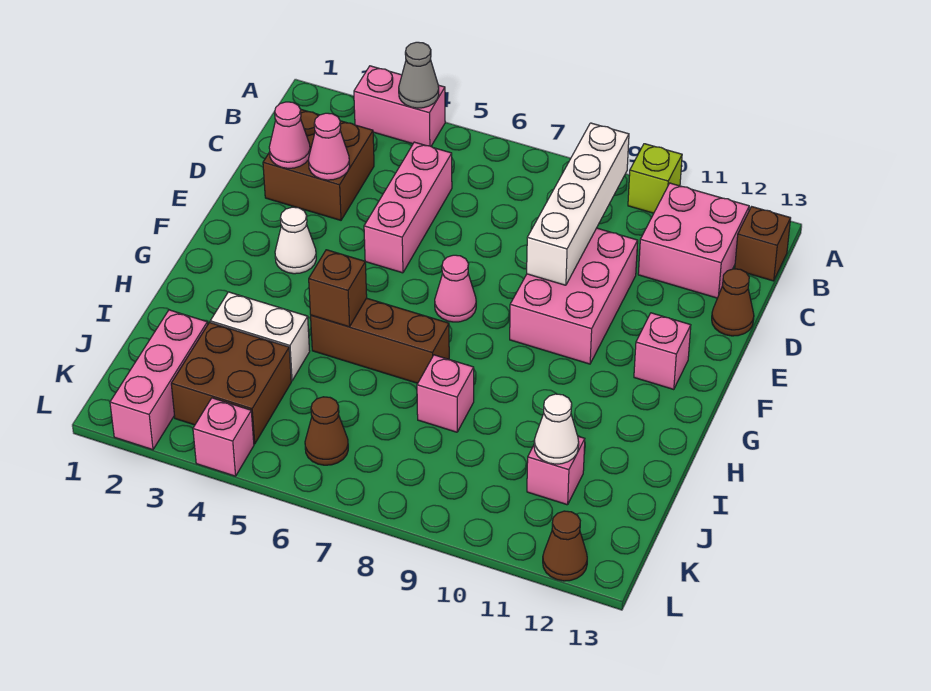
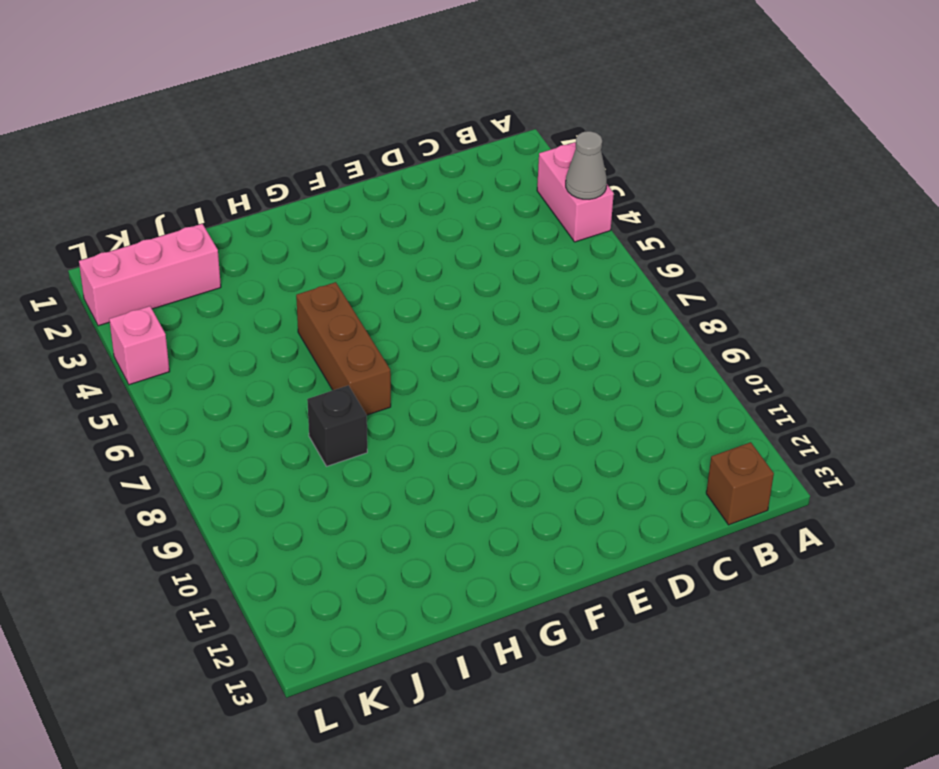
black 1x1 brick [307,385,367,466] -> pink 1x1 brick [417,355,474,432]
none -> lime 1x1 brick [628,144,682,213]
none -> pink 2x2 brick [638,183,749,298]
none -> brown 2x2 brick [263,110,374,220]

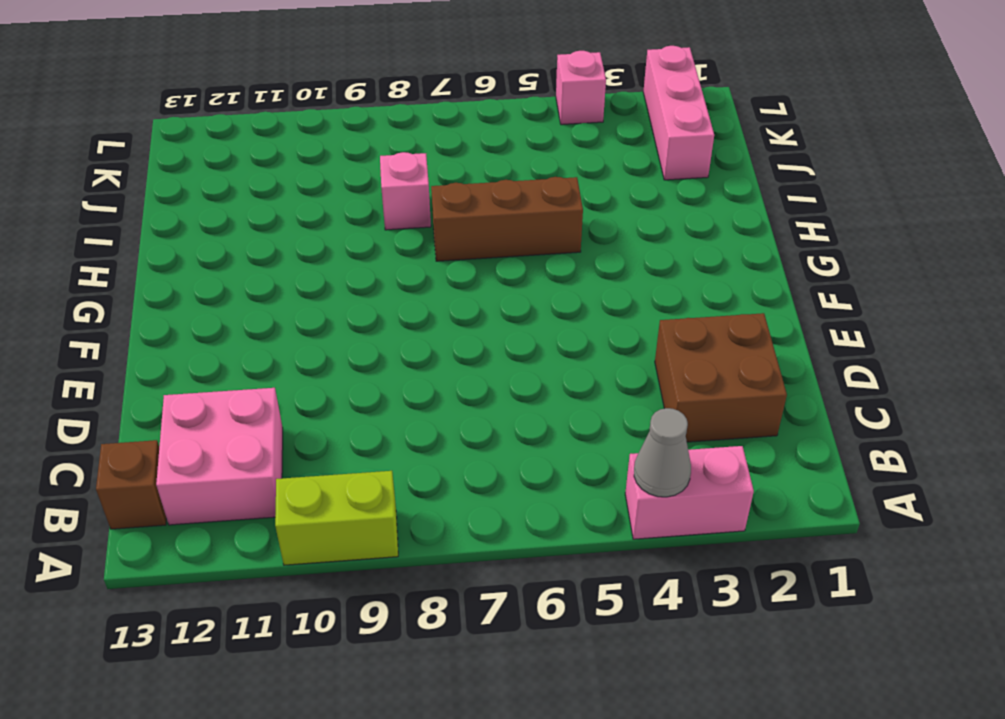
lime 1x2 brick [275,471,398,565] -> lime 1x1 brick [628,144,682,213]
none -> pink 1x3 brick [364,142,452,273]
none -> pink 2x3 brick [510,228,638,364]
none -> brown 1x1 cone [712,269,754,336]

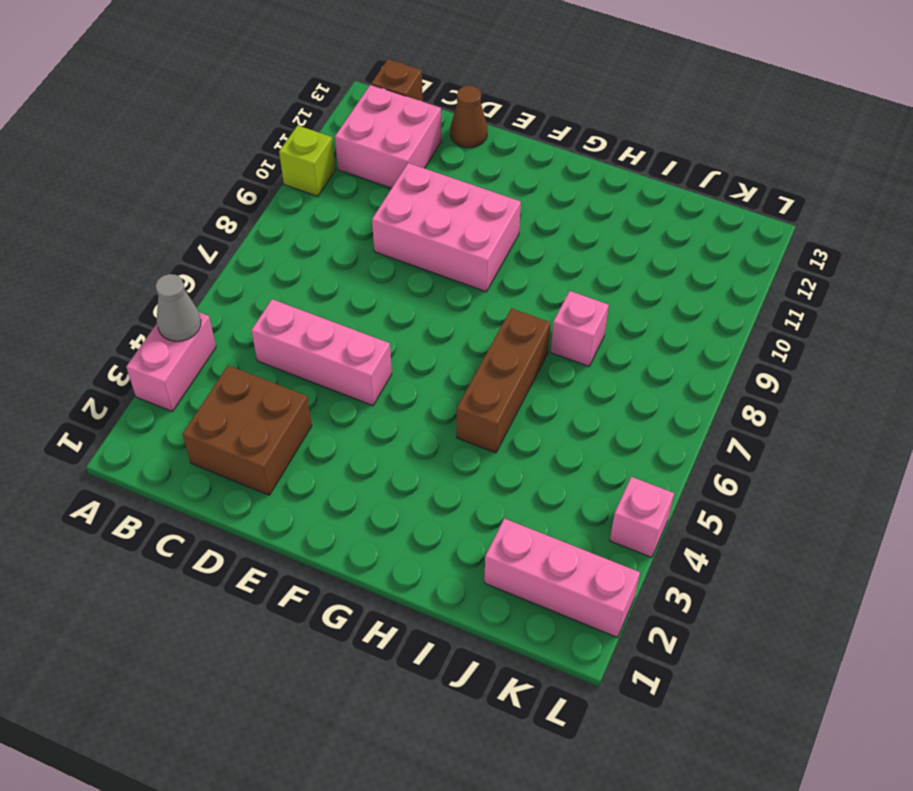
none -> white 1x1 cone [275,207,316,274]
none -> pink 1x1 cone [435,255,476,322]
none -> pink 1x1 brick [634,313,691,390]

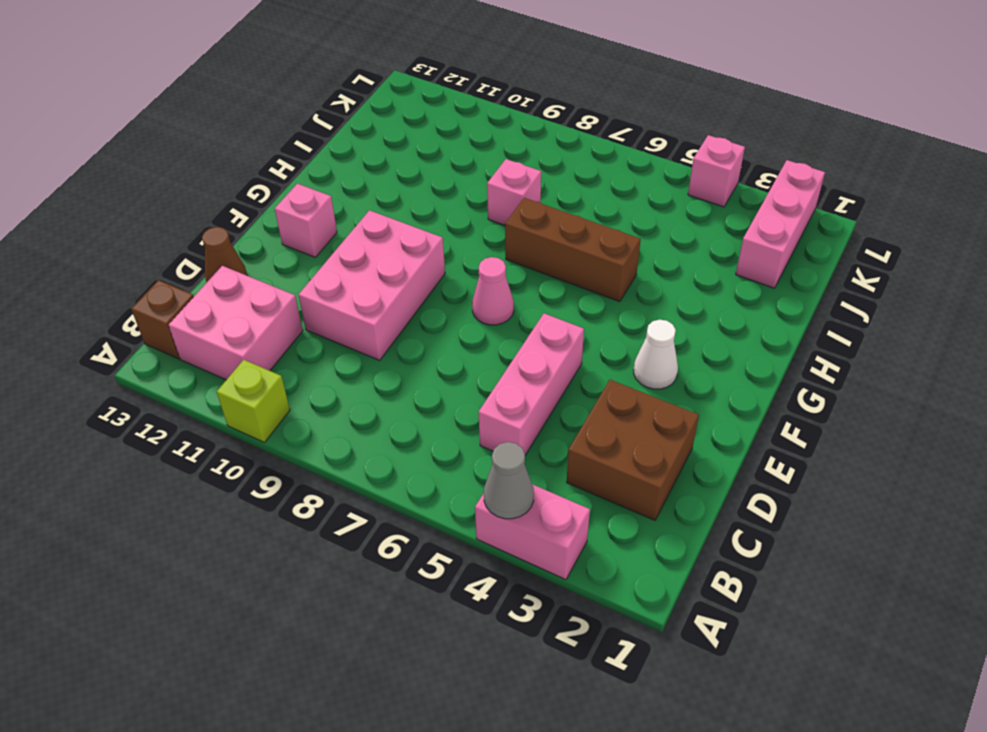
none -> white 1x2 brick [210,292,310,381]
none -> brown 2x2 brick [171,322,291,444]
none -> pink 1x1 brick [527,436,585,505]

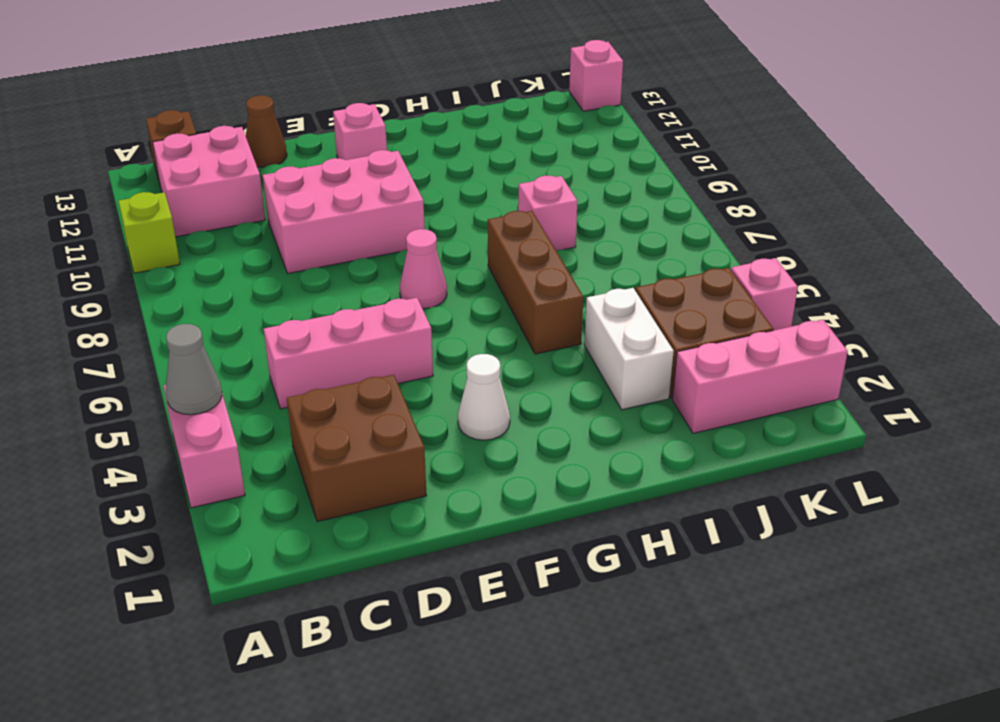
pink 1x1 brick [569,40,623,111] -> pink 1x1 brick moved to [527,436,585,505]
none -> brown 1x1 cone [305,397,348,465]
none -> brown 1x1 cone [543,511,587,581]
none -> white 1x4 brick [527,123,629,285]

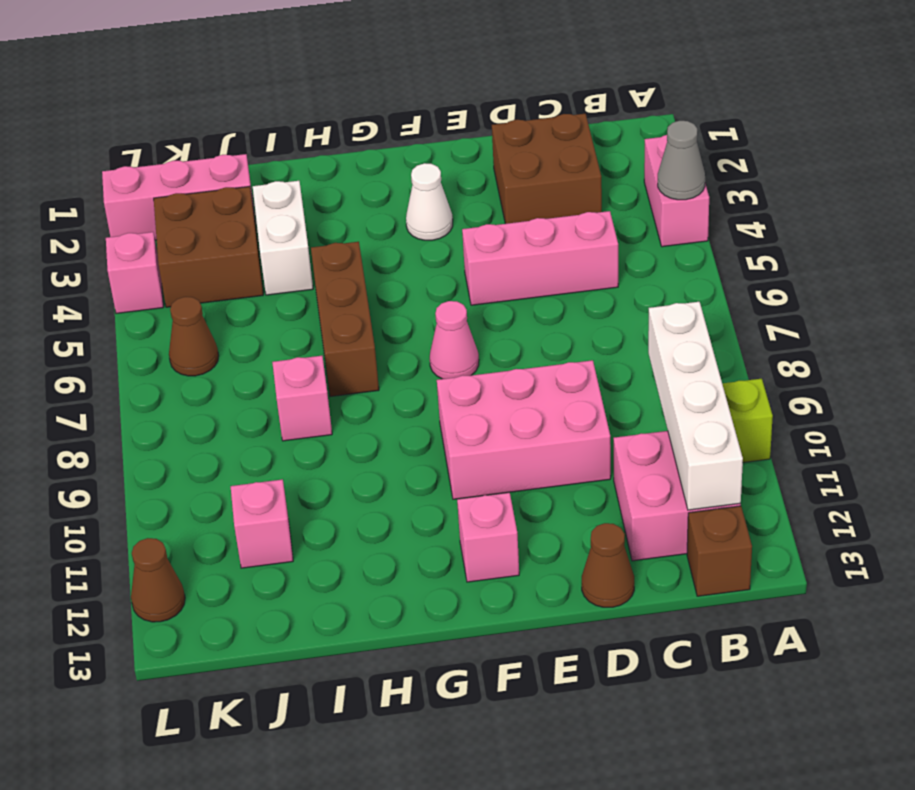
white 1x4 brick [648,302,743,510] -> white 1x4 brick turned to [527,123,629,285]
none -> pink 1x1 cone [269,102,310,168]
none -> pink 1x1 cone [309,113,350,180]
none -> brown 1x1 brick [309,250,367,327]

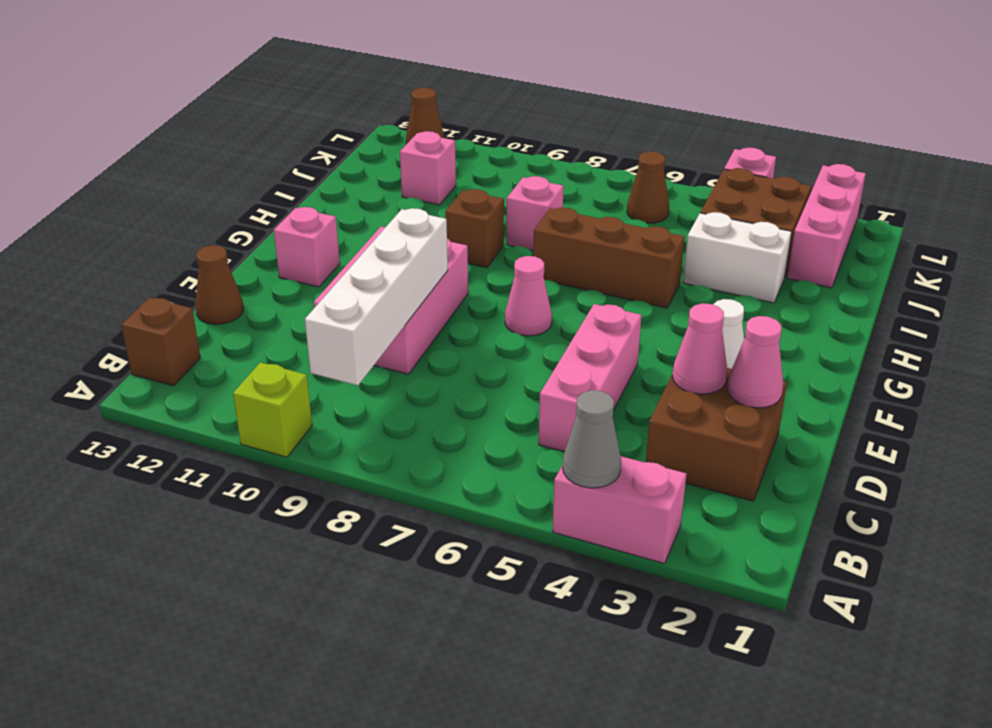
brown 1x1 brick [445,189,504,268] -> brown 1x1 brick moved to [309,250,367,327]
none -> pink 2x2 brick [638,183,749,298]
none -> white 1x1 cone [534,394,579,464]

